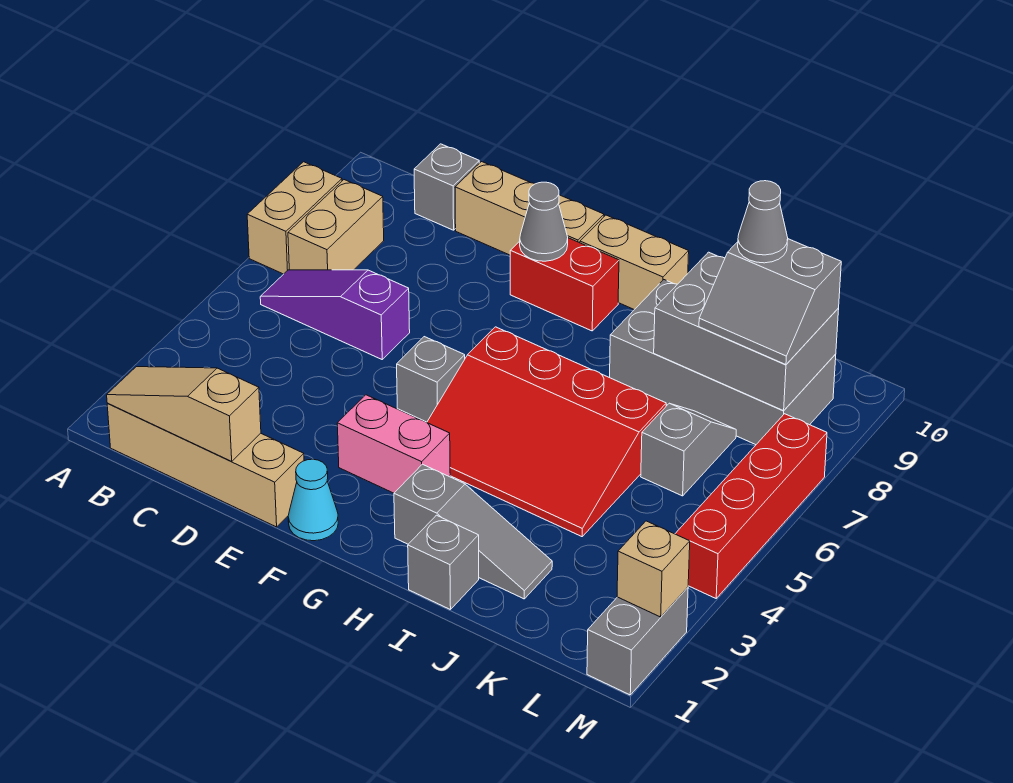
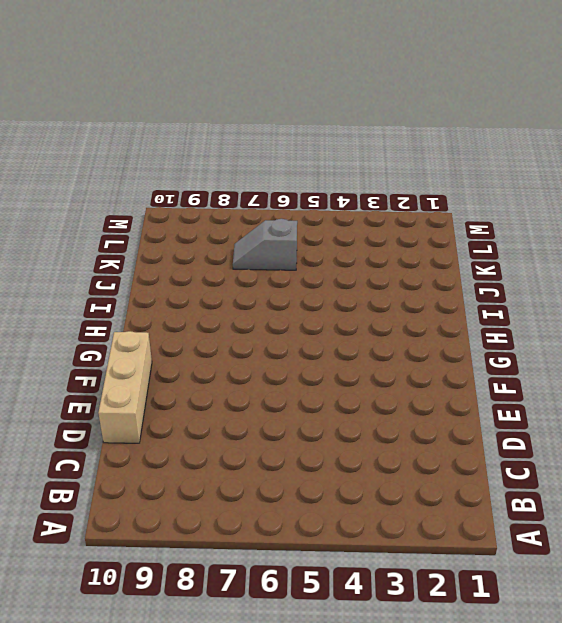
none -> tan 1x2 brick [247,162,342,274]
none -> tan 1x4 brick [107,404,304,527]
none -> purple 1x3 slope [260,270,410,359]

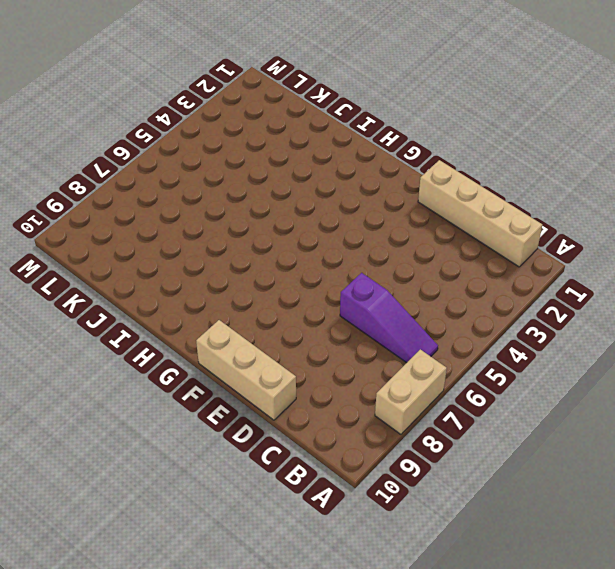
none -> tan 1x2 brick [288,180,384,270]
none -> grey 1x1 brick [414,144,479,230]
none -> cyan 1x1 cone [288,459,338,541]

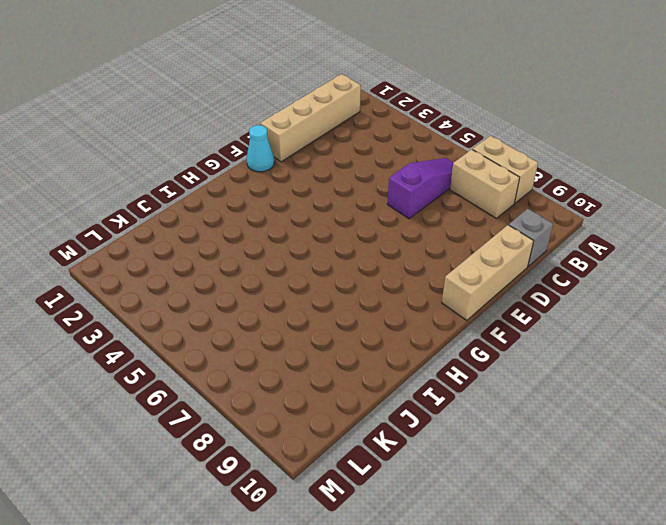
none -> pink 1x2 brick [337,395,450,493]
none -> grey 1x1 brick [397,337,465,422]
none -> red 1x2 brick [510,238,619,331]

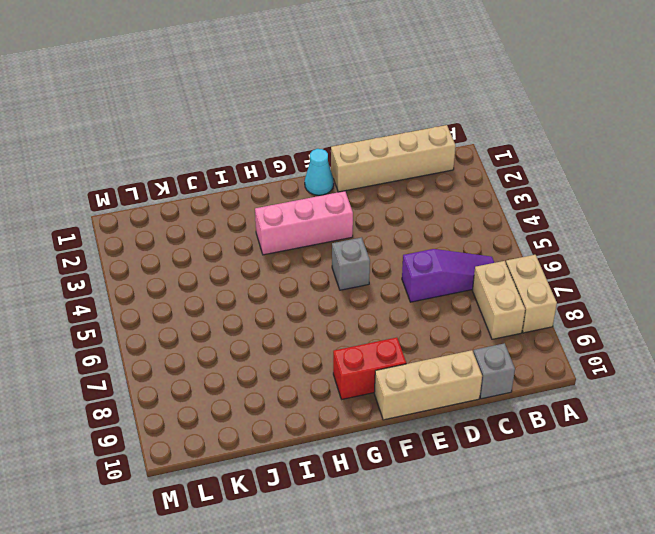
pink 1x3 brick [255,191,353,255] -> pink 1x2 brick [337,395,450,493]
none -> red 3x4 slope [427,327,666,537]
none -> tan 1x2 brick [580,215,689,310]
none -> grey 1x3 slope [394,464,552,599]

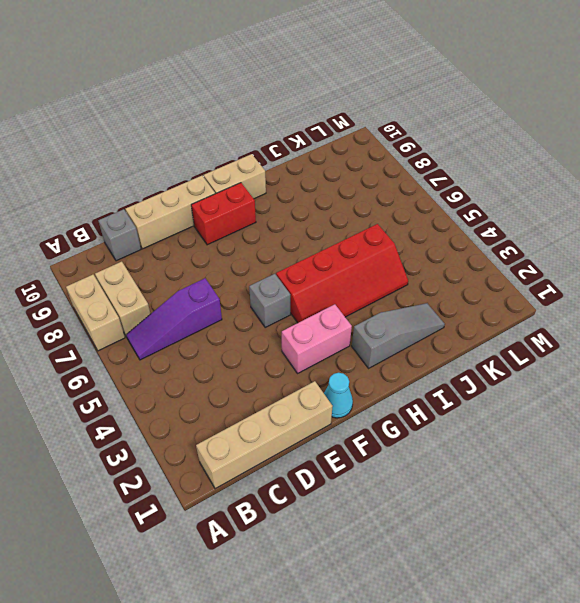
red 2x4 slope [276,224,408,323] -> red 3x4 slope [427,327,666,537]
none -> grey 1x1 brick [408,515,479,610]
none -> grey 2x4 brick [610,280,836,445]
none -> grey 1x2 slope [641,403,736,496]

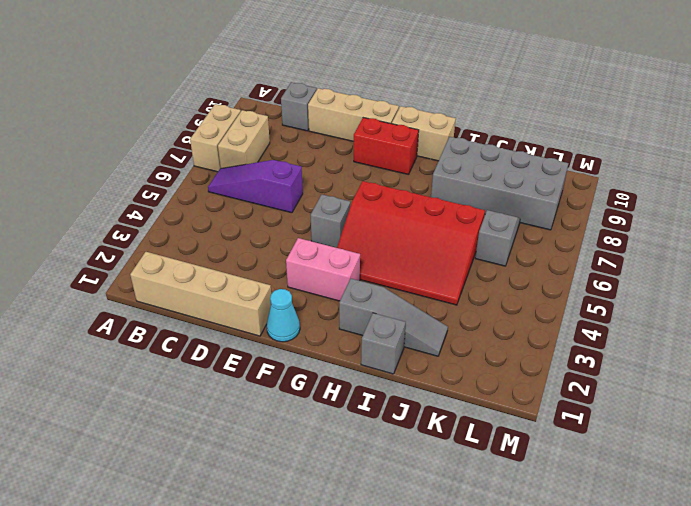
none -> grey 1x2 brick [587,587,688,695]
none -> red 1x4 brick [675,414,827,598]
none -> tan 1x3 slope [107,367,261,461]

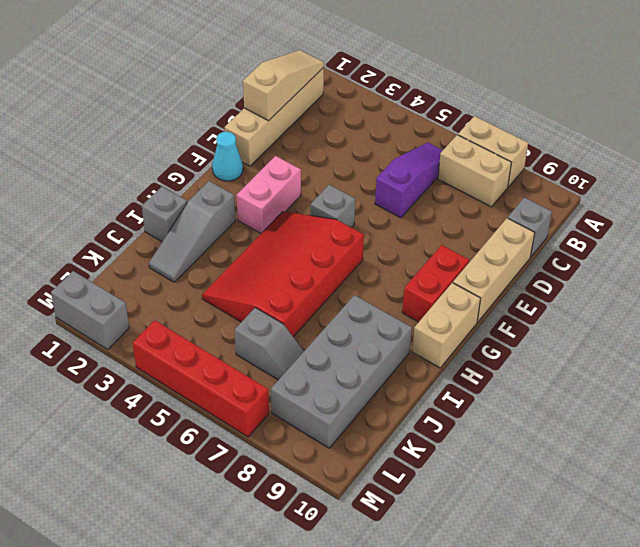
none -> grey 1x1 cone [520,182,568,261]
none -> grey 2x3 brick [654,252,839,411]
none -> tan 1x1 brick [617,521,690,617]

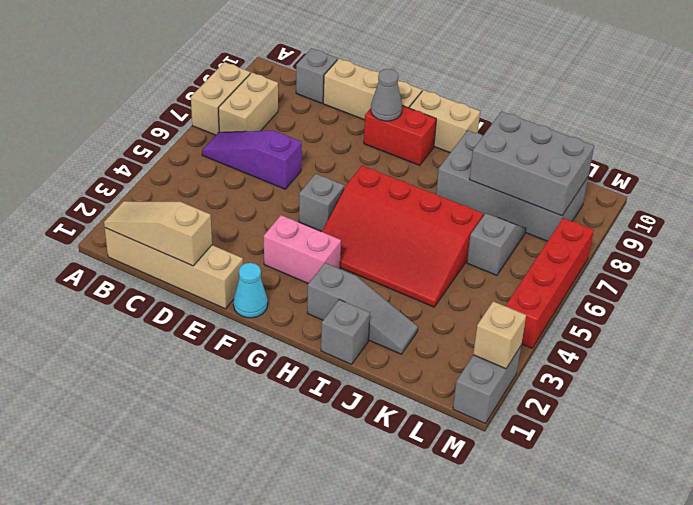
none -> grey 2x2 slope [699,239,841,365]
none -> grey 1x1 cone [738,181,788,263]

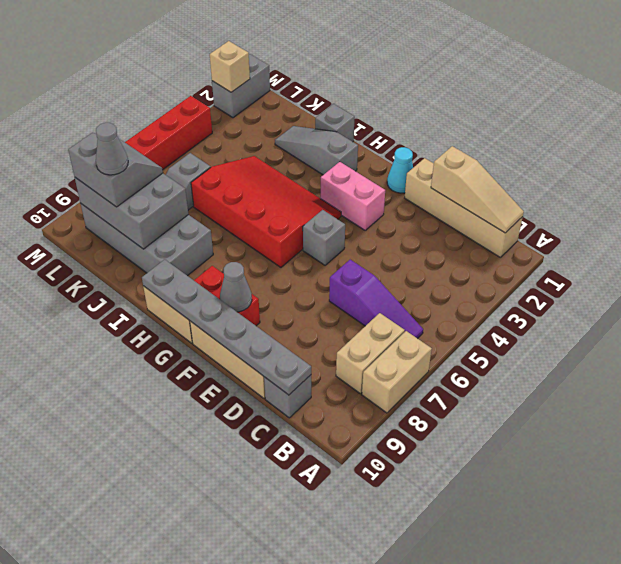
grey 1x6 plate [142,259,311,395] -> none

